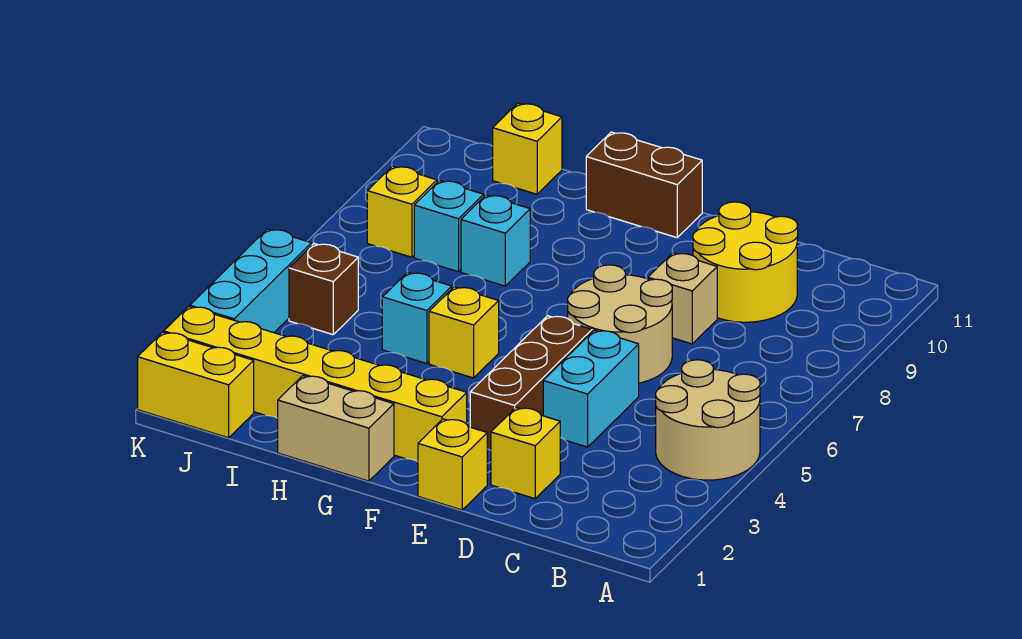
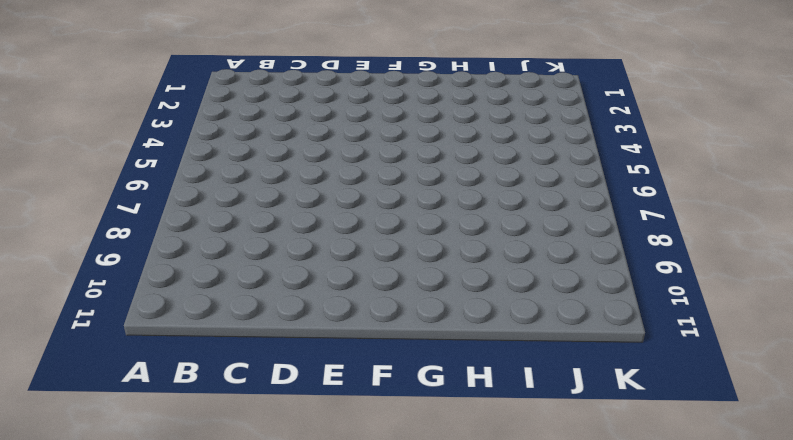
none -> tan 2x2 round brick [656,360,760,480]
none -> yellow 2x2 round brick [693,202,798,322]
none -> yellow 1x1 brick [491,408,560,499]

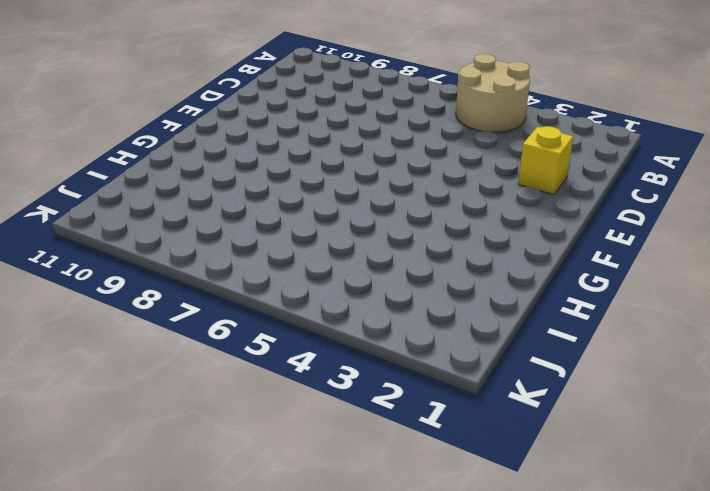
none -> yellow 2x2 round brick [693,202,798,322]
none -> cyan 1x2 brick [543,330,639,447]
none -> tan 2x2 round brick [568,265,672,383]

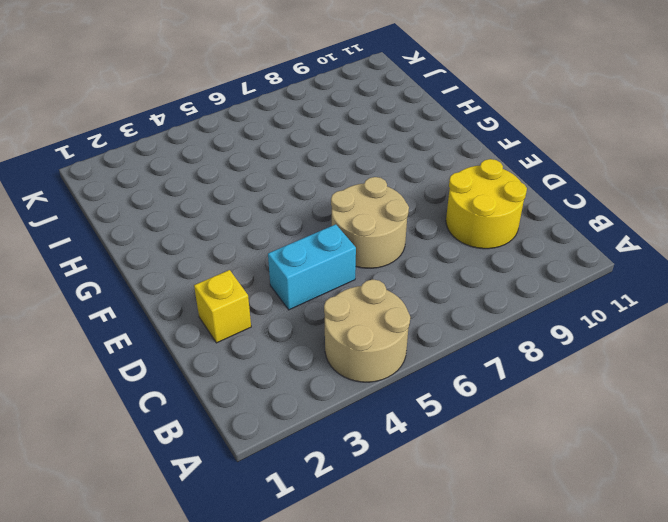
none -> tan 1x1 brick [648,253,717,344]
none -> yellow 1x1 brick [418,419,487,510]
none -> brown 1x3 brick [470,316,592,450]

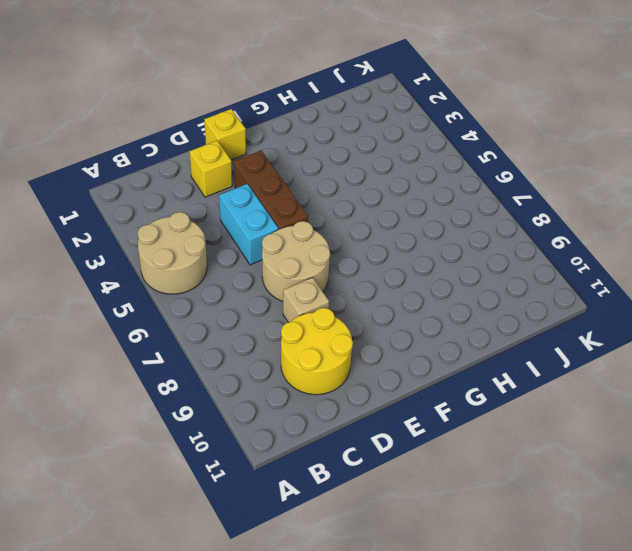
none -> yellow 1x6 brick [164,306,467,462]
none -> brown 1x2 brick [586,132,702,238]
none -> tan 1x2 brick [278,376,394,481]

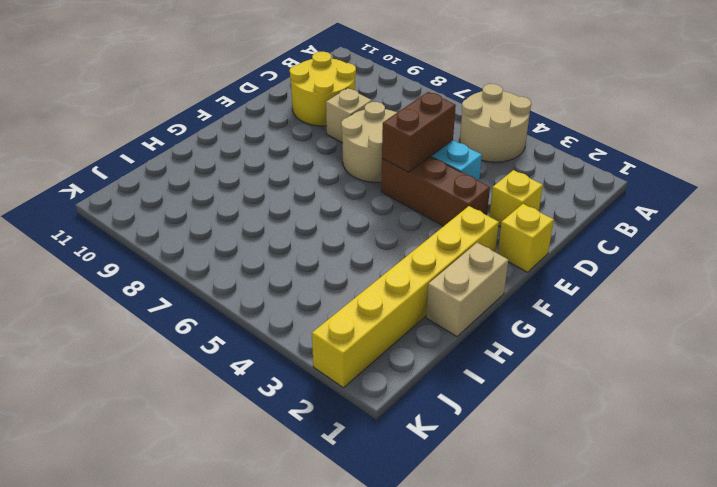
brown 1x2 brick [382,92,456,172] -> brown 1x2 brick moved to [586,132,702,238]
none -> yellow 1x1 brick [429,287,499,378]
none -> cyan 1x1 brick [382,272,452,364]
none -> cyan 1x1 brick [461,195,530,286]

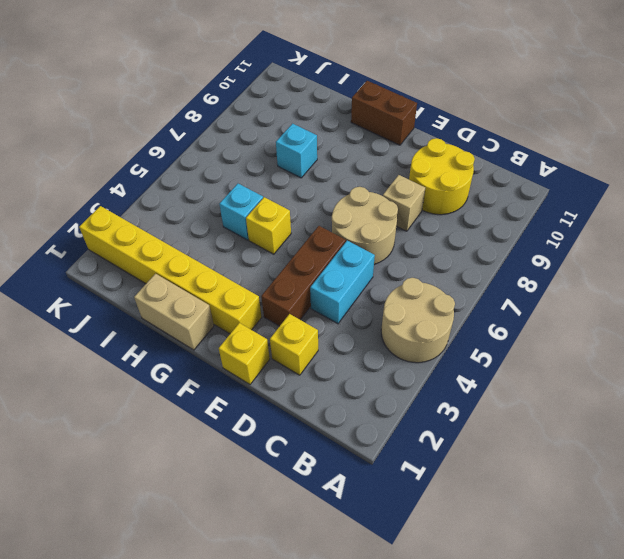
none -> cyan 1x1 brick [414,181,484,272]
none -> yellow 1x1 brick [493,103,562,194]
none -> yellow 1x2 brick [138,332,254,438]

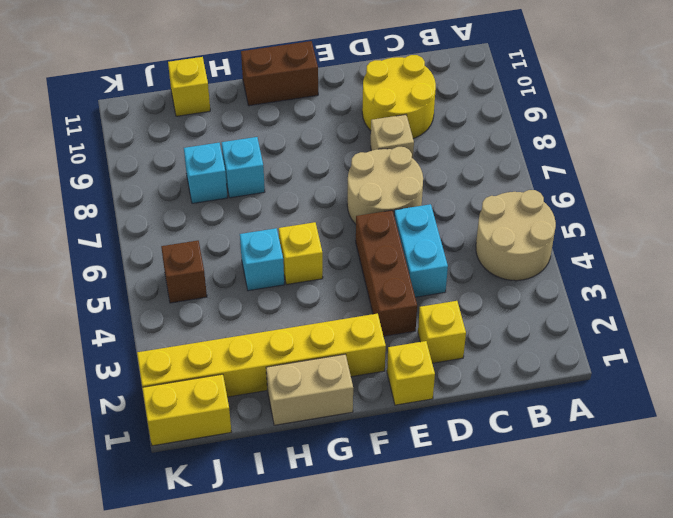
none -> yellow 1x1 brick [367,166,437,257]
none -> cyan 1x3 brick [190,229,312,333]

